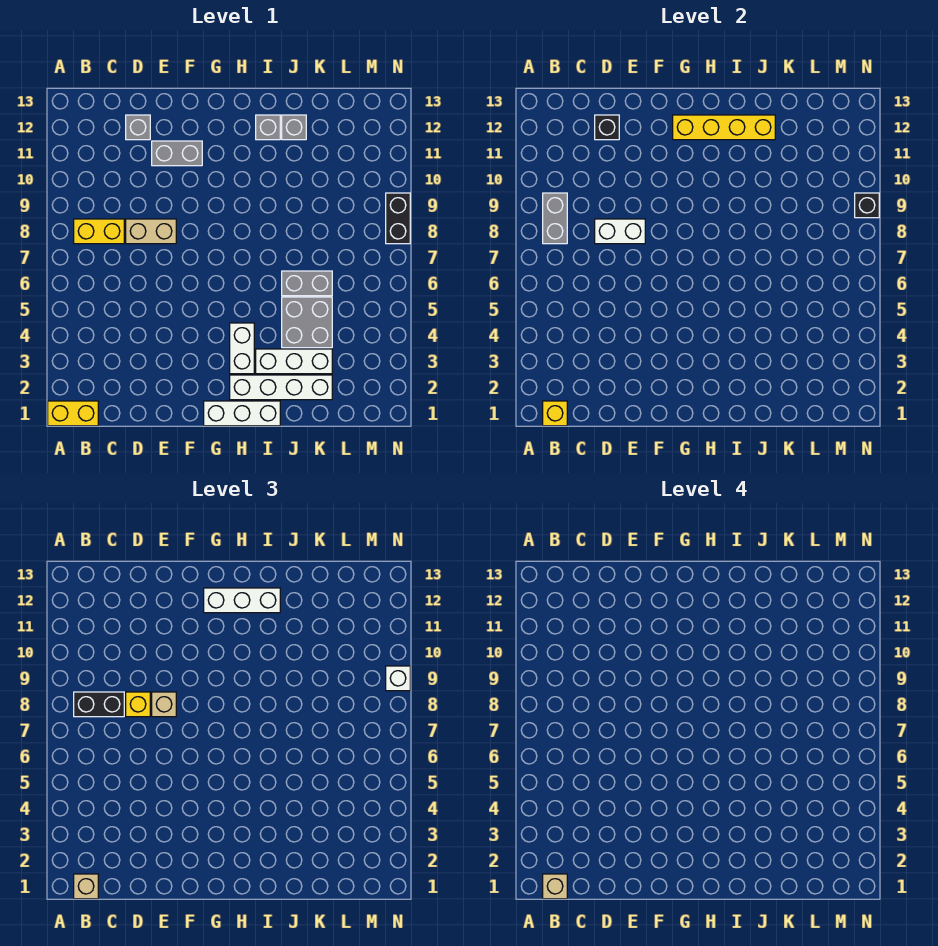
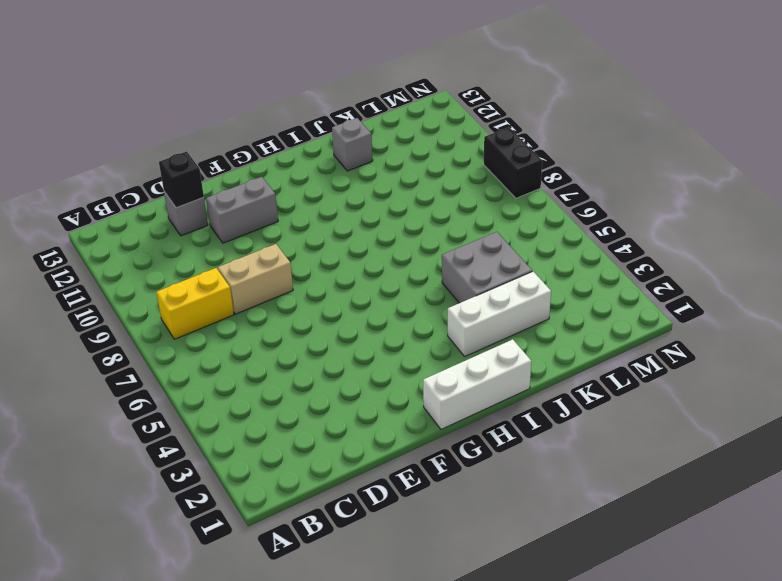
none -> yellow 1x2 brick [48,401,98,426]
none -> white 1x4 brick [230,375,332,400]
none -> white 1x2 brick [230,323,254,374]

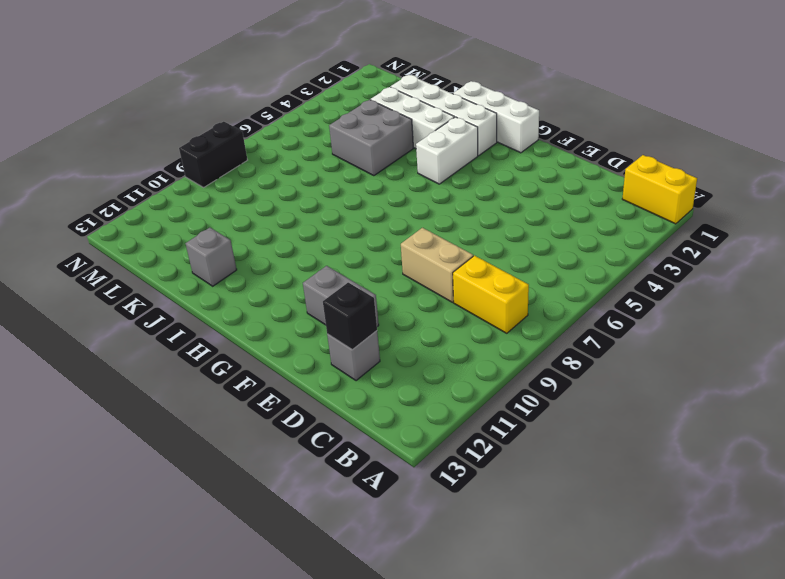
none -> grey 1x1 brick [256,115,280,140]
none -> grey 1x2 brick [282,271,332,296]
none -> yellow 1x1 brick [543,401,567,426]

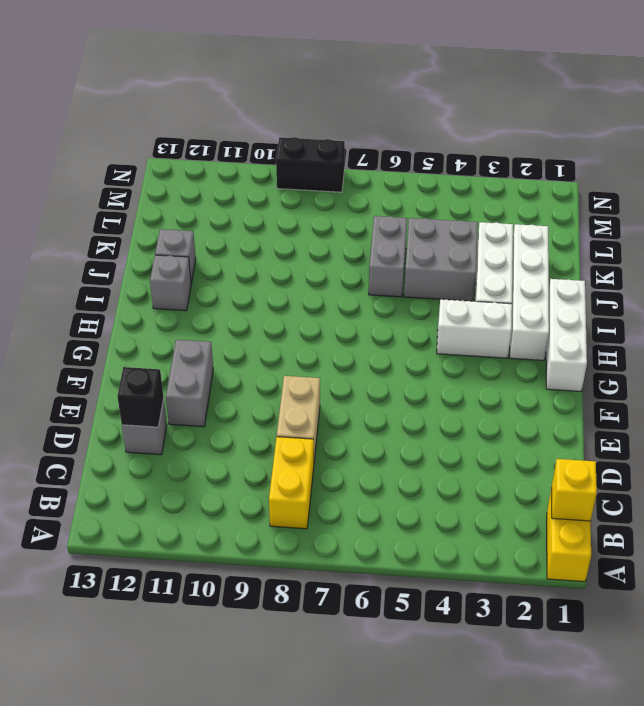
none -> grey 1x2 brick [543,193,567,244]
none -> white 1x2 brick [595,219,645,244]
none -> yellow 1x4 brick [673,115,775,140]

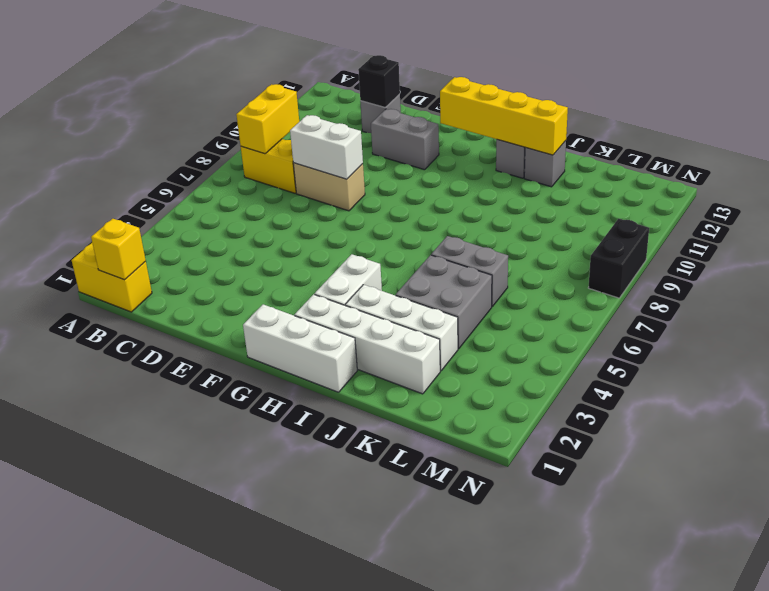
yellow 1x2 brick [236,84,299,154] -> grey 1x2 brick [543,193,567,244]
none -> black 1x1 brick [855,193,879,218]
none -> tan 1x1 brick [74,874,98,899]
none -> black 1x2 brick [74,692,124,717]

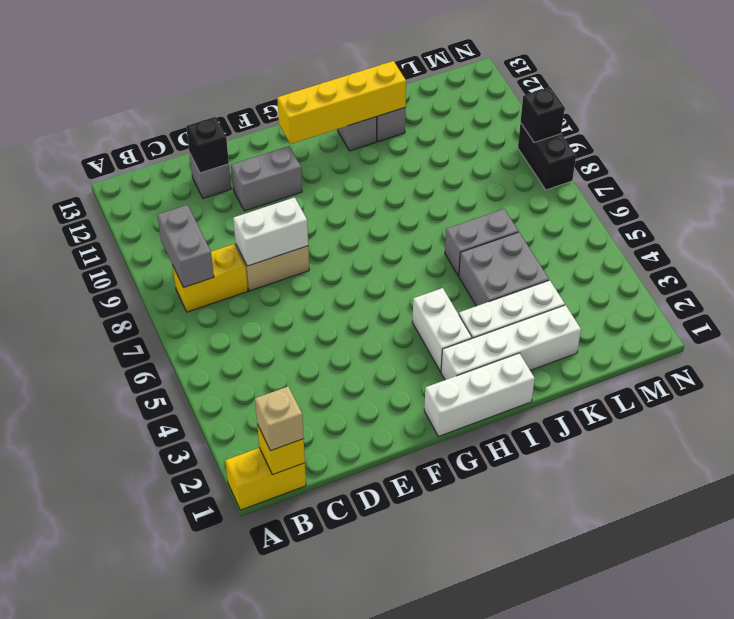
none -> black 1x2 brick [74,692,124,717]
none -> yellow 1x1 brick [126,692,150,717]
none -> tan 1x1 brick [152,692,176,717]

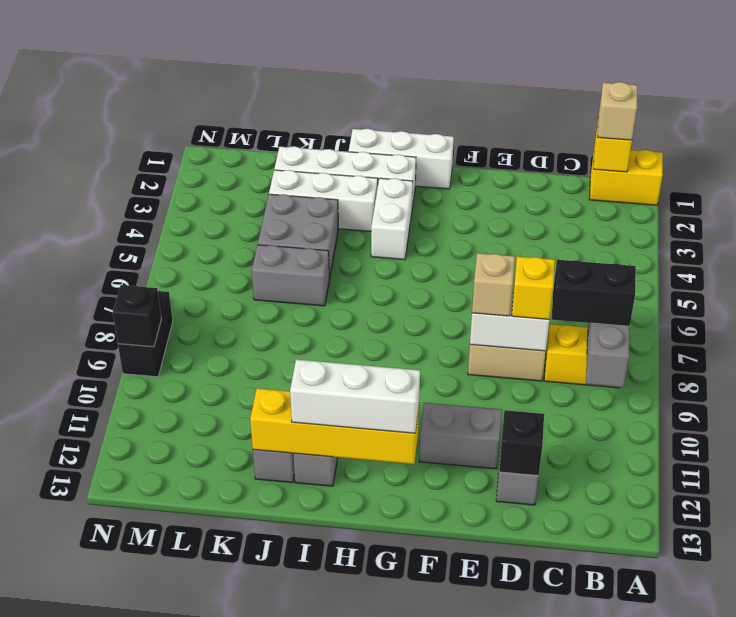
none -> white 1x1 brick [386,666,410,691]
none -> tan 1x1 brick [543,874,567,899]

